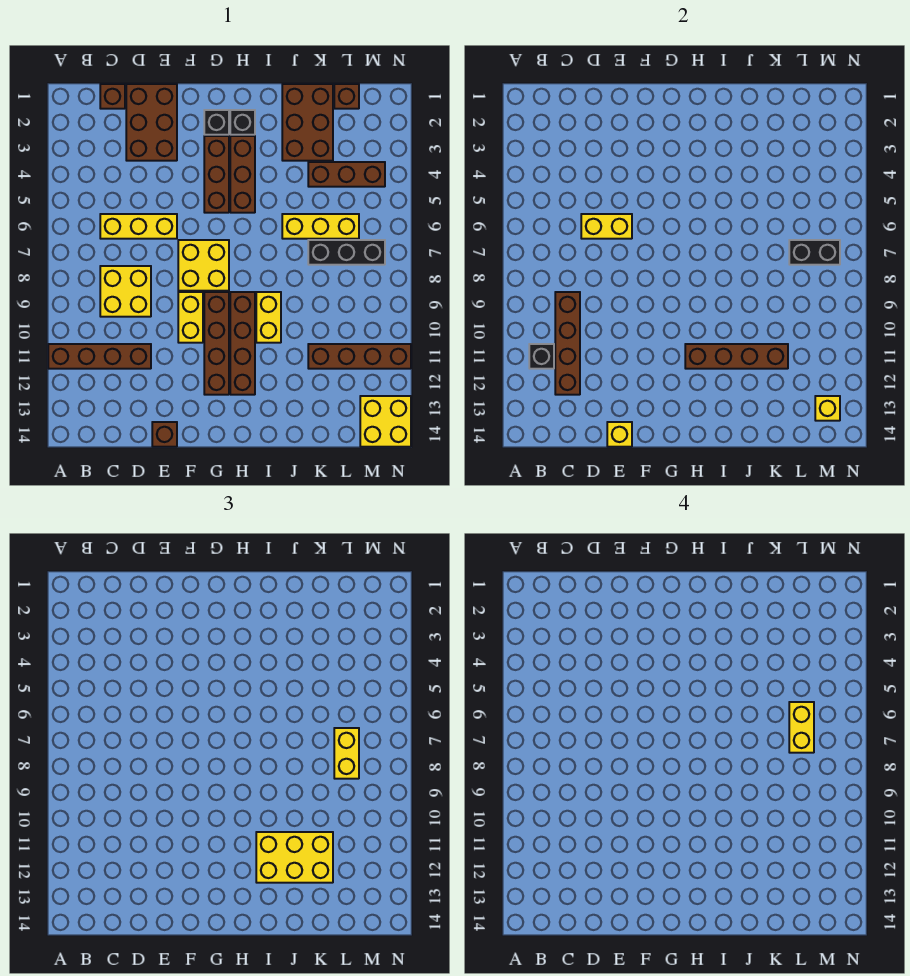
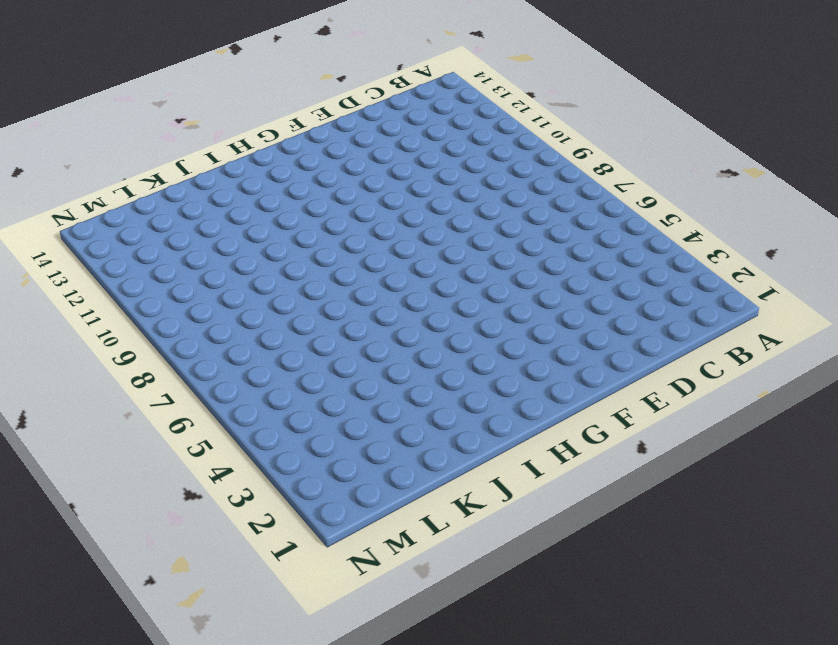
none -> brown 1x4 brick [48,344,151,369]
none -> brown 1x1 brick [100,84,125,109]
none -> yellow 1x3 brick [100,214,177,239]
none -> yellow 2x2 brick [100,266,151,317]

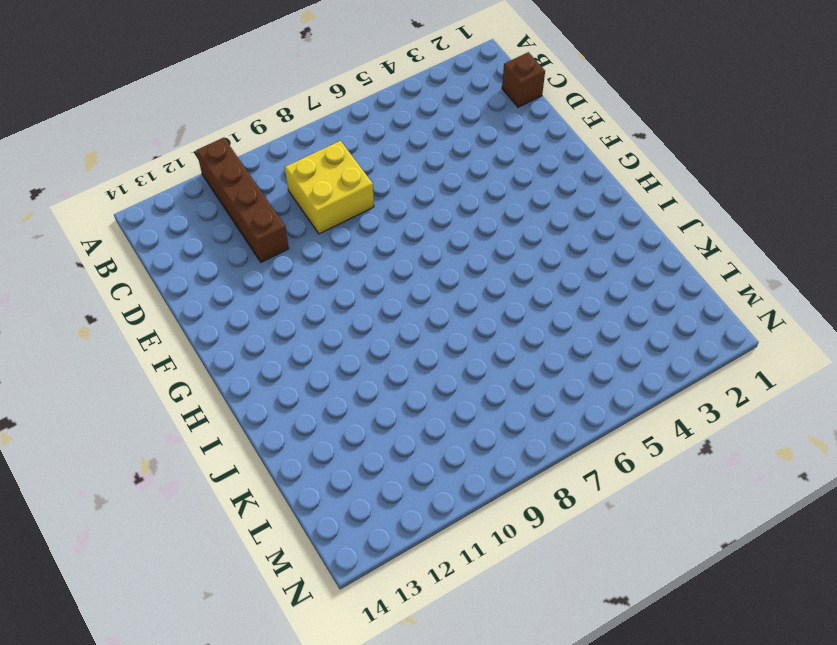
none -> yellow 1x3 brick [100,214,177,239]
none -> brown 2x3 brick [126,84,177,161]
none -> brown 1x1 brick [152,422,177,447]
none -> yellow 2x2 brick [178,240,229,291]

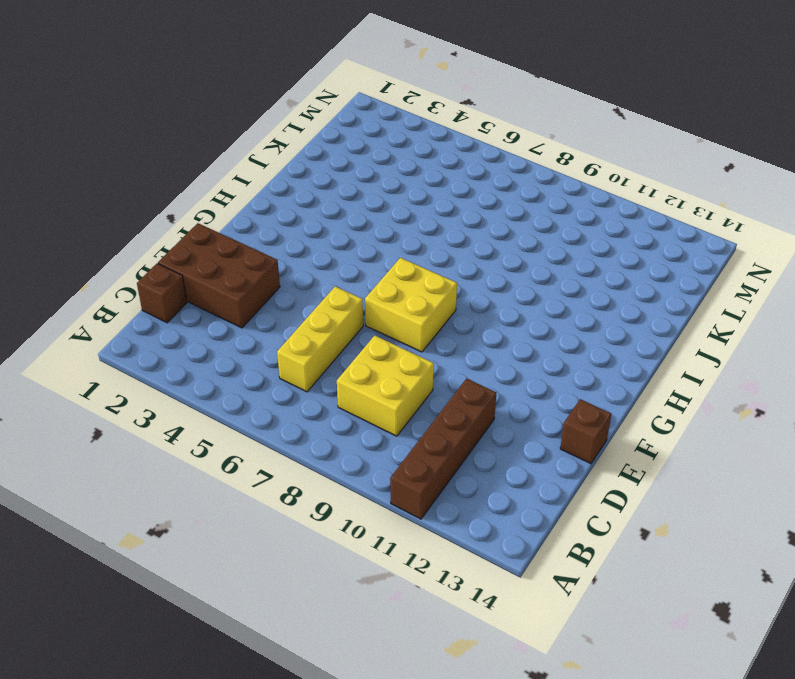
none -> yellow 1x2 brick [178,292,203,343]
none -> black 1x1 brick [204,110,229,135]
none -> brown 1x3 brick [204,136,229,213]
none -> brown 1x4 brick [204,292,229,395]

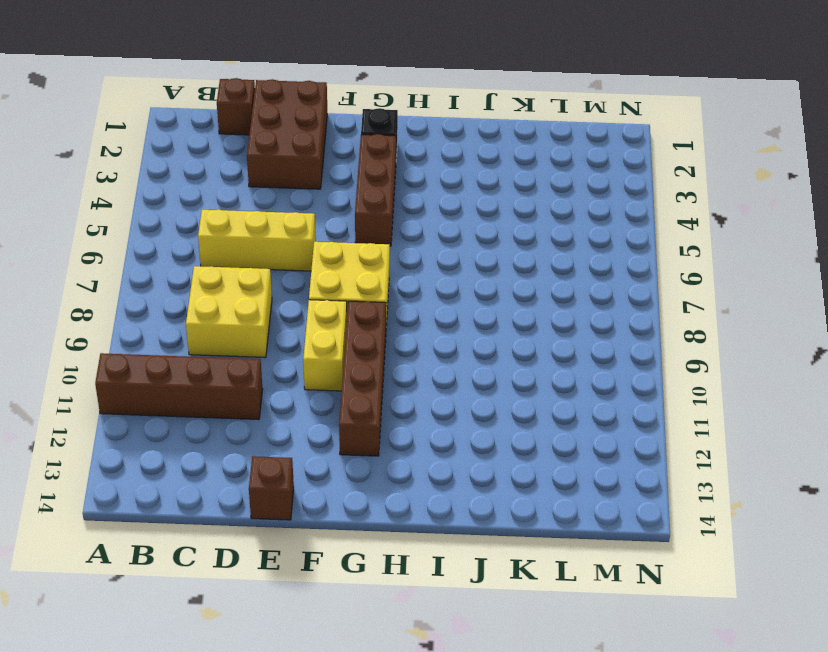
none -> black 1x1 brick [230,110,255,135]
none -> brown 1x3 brick [230,136,255,213]
none -> brown 1x4 brick [230,292,255,395]
none -> yellow 1x2 brick [256,292,281,343]

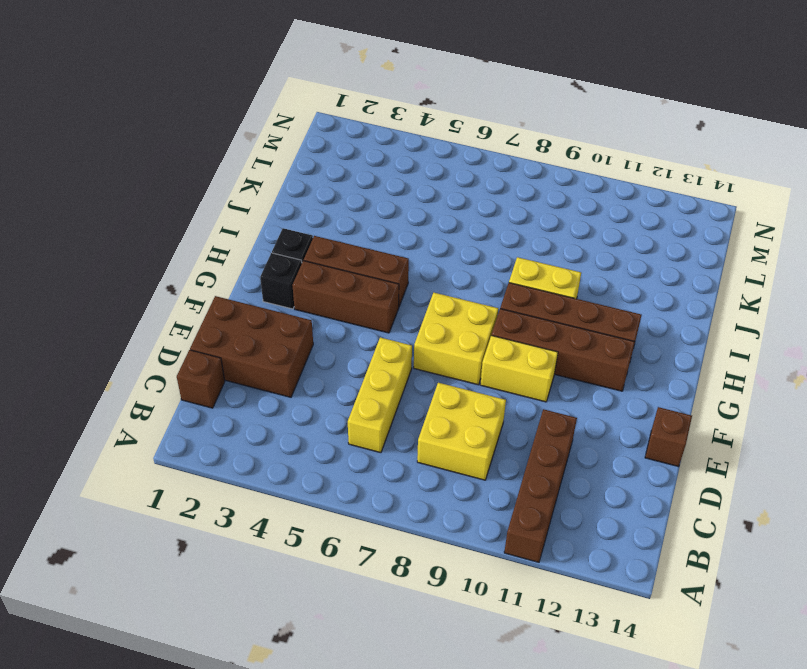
none -> brown 2x3 brick [282,84,333,161]
none -> yellow 1x3 brick [282,214,359,239]
none -> brown 1x3 brick [308,162,385,187]
none -> black 1x3 brick [308,240,385,265]

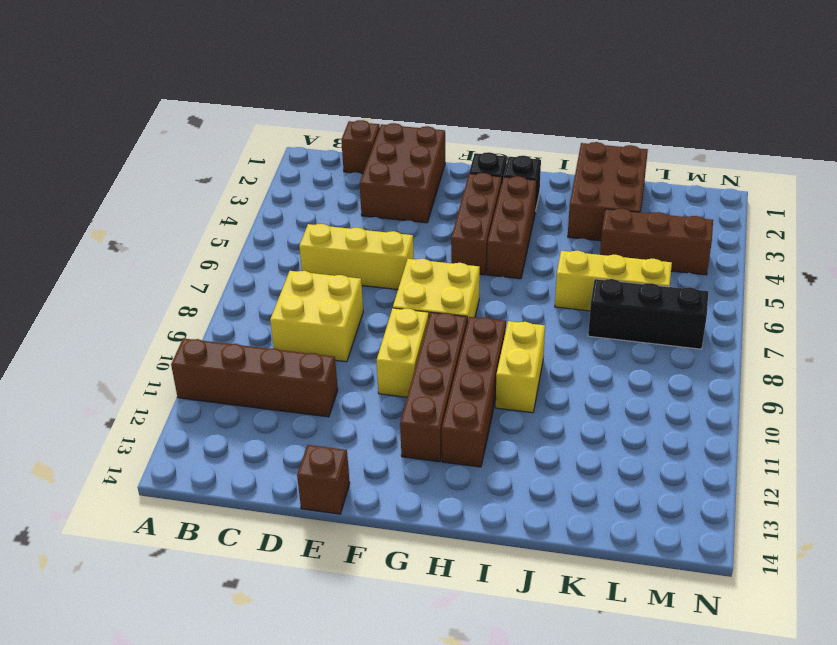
none -> brown 1x4 brick [308,344,411,369]
none -> brown 1x1 brick [334,84,359,109]
none -> yellow 2x2 brick [360,396,411,447]
none -> black 1x1 brick [529,344,554,369]

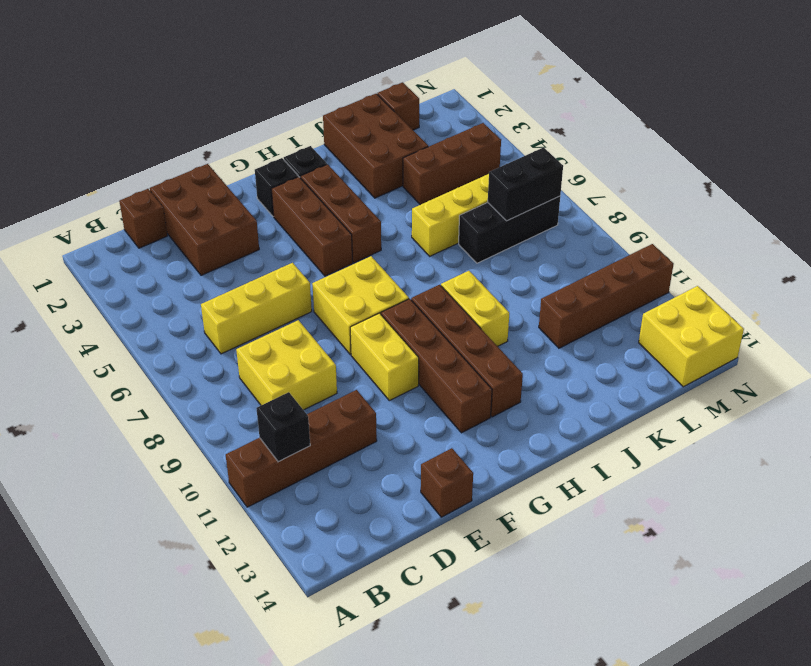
none -> brown 1x4 brick [555,292,580,395]
none -> yellow 1x2 brick [581,214,632,239]
none -> yellow 1x1 brick [607,422,632,447]
none -> brown 1x4 brick [685,344,788,369]

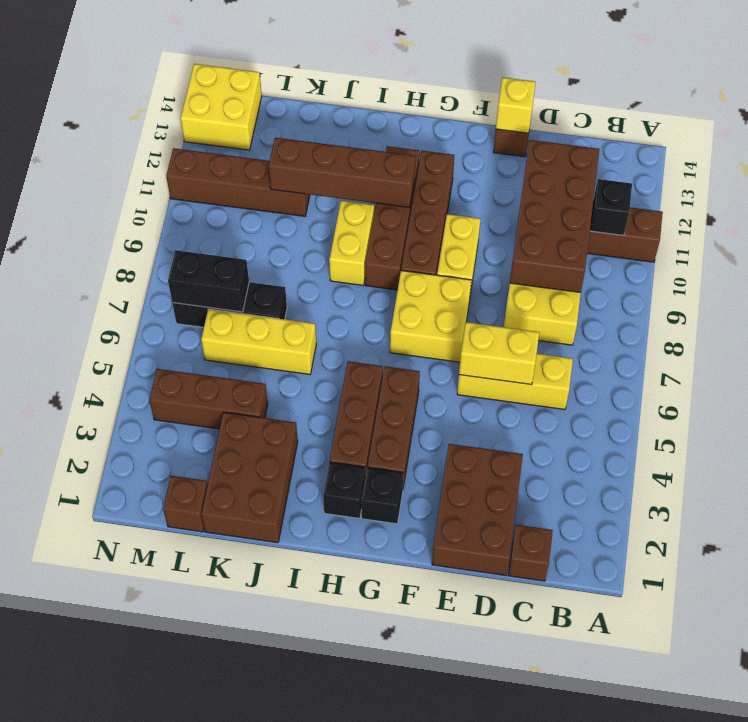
brown 2x4 brick [510,140,599,293] -> brown 1x4 brick [555,292,580,395]
none -> yellow 1x1 brick [815,396,840,421]
none -> yellow 2x3 brick [256,832,333,883]
none -> yellow 1x2 brick [334,728,359,779]
none -> yellow 1x2 brick [789,702,814,753]

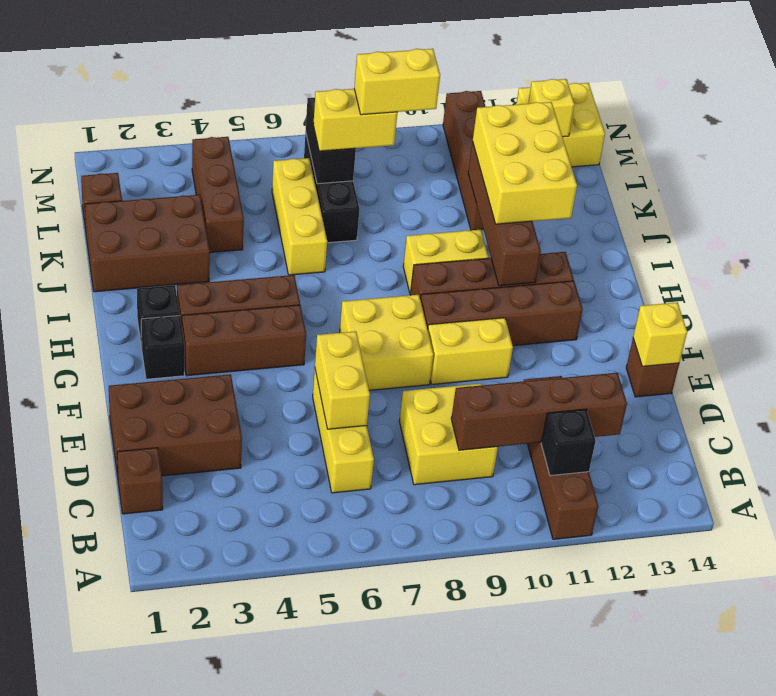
yellow 1x2 brick [354,49,440,115] -> yellow 1x2 brick moved to [789,702,814,753]

